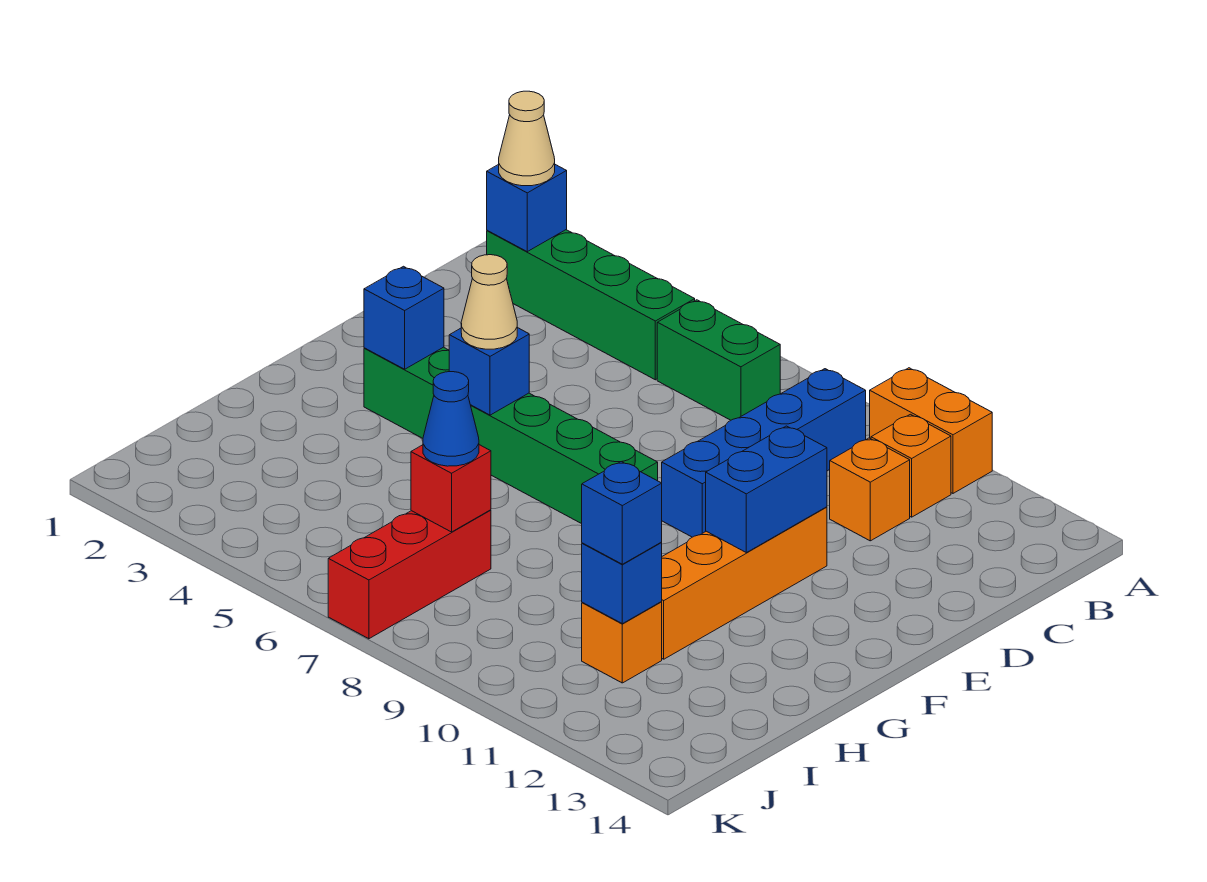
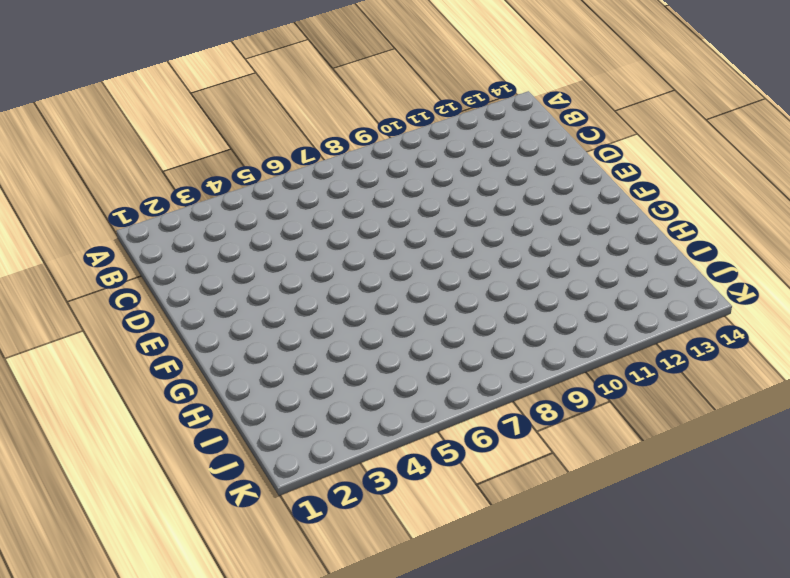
none -> orange 1x2 brick [870,368,992,493]
none -> green 1x4 brick [487,230,695,380]
none -> green 1x2 brick [657,300,780,420]

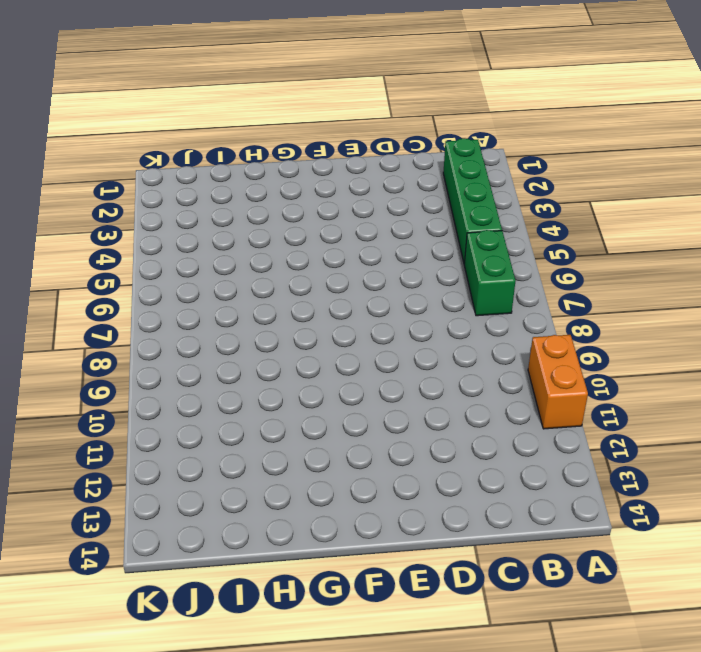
none -> blue 1x4 brick [662,369,866,537]
none -> orange 1x1 brick [871,414,951,517]
none -> orange 1x1 brick [830,438,910,541]

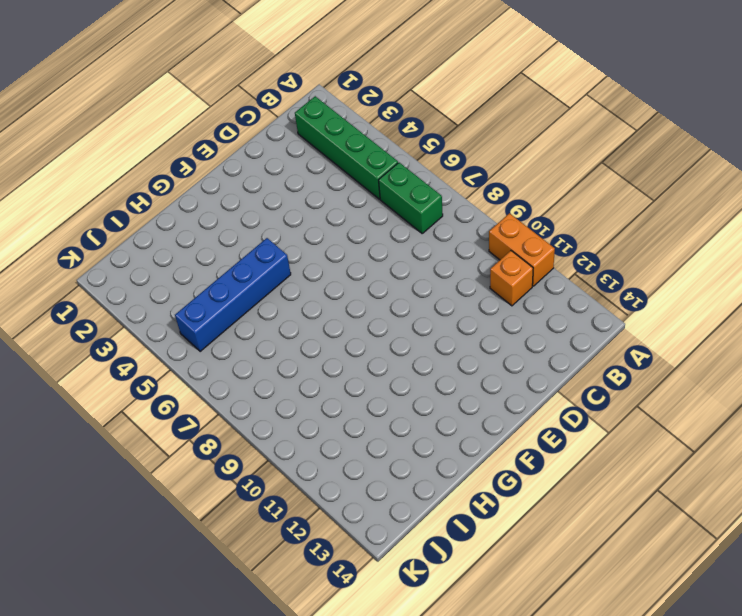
blue 1x4 brick [175,238,291,352] -> blue 1x4 brick moved to [662,369,866,537]
none -> orange 1x1 brick [830,438,910,541]
none -> orange 1x4 brick [661,507,827,659]
none -> green 1x6 brick [364,347,658,524]

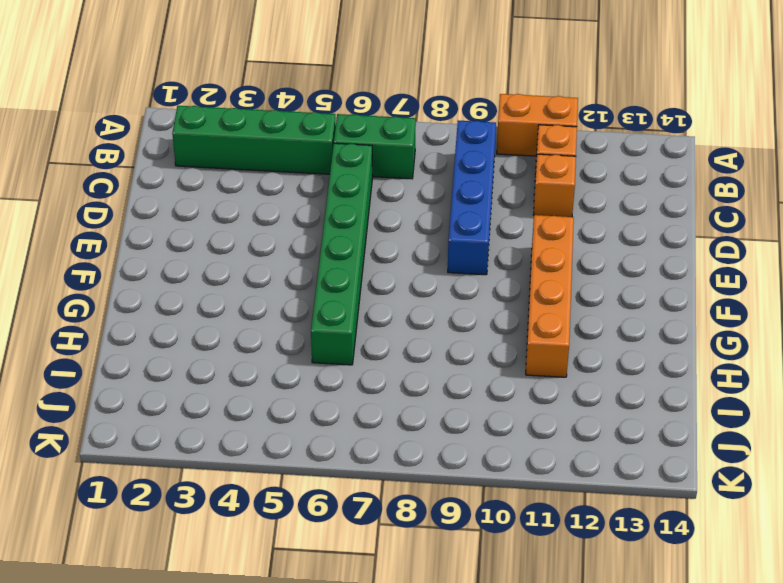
green 1x6 brick [311,143,373,365] -> green 1x6 brick turned to [364,347,658,524]
none -> red 1x3 brick [328,510,491,639]
none -> orange 1x1 brick [582,602,662,683]
none -> blue 1x1 brick [487,164,567,252]

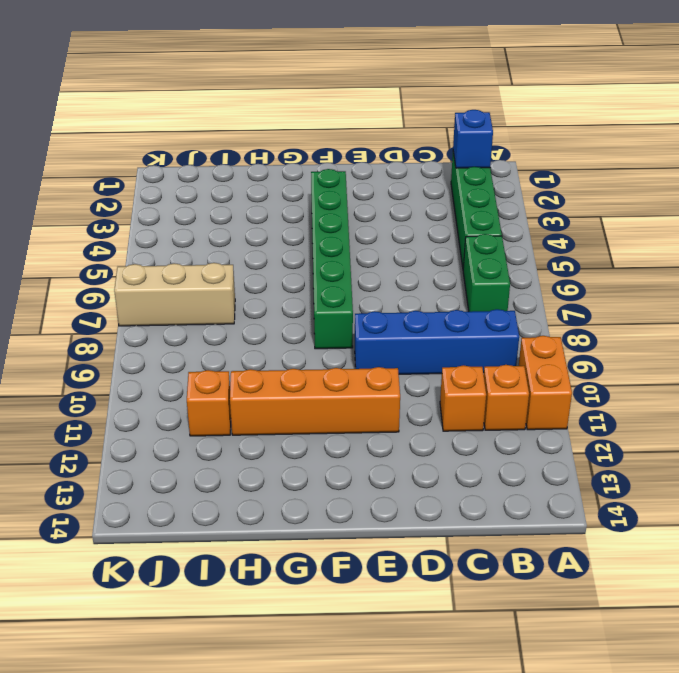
tan 1x3 brick [114,263,235,326] -> red 1x3 brick [328,510,491,639]
none -> blue 1x2 brick [706,426,827,553]
none -> blue 1x1 brick [364,266,444,369]
none -> blue 1x1 brick [449,328,529,415]

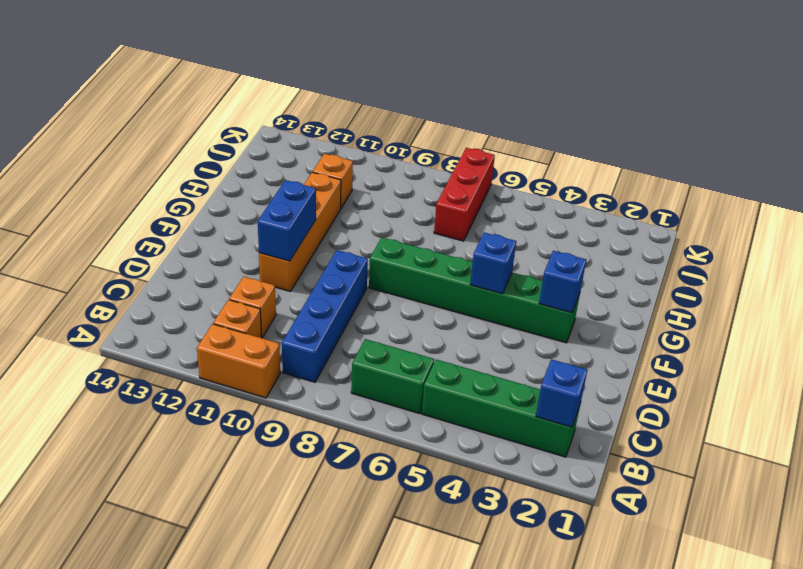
none -> red 1x1 brick [411,445,491,532]
none -> blue 1x1 brick [582,543,662,624]
none -> tan 1x1 cone [499,91,555,186]

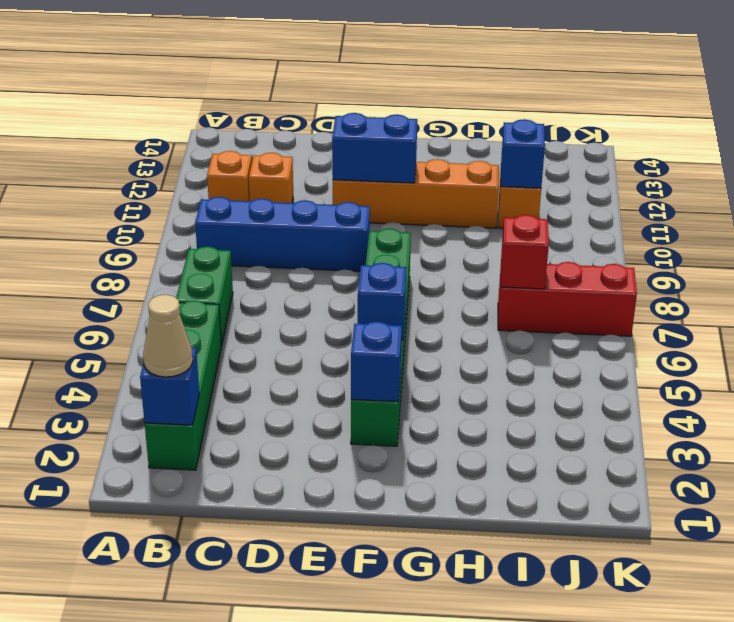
none -> orange 1x2 brick [870,368,992,493]
none -> tan 1x1 cone [461,255,517,349]
none -> blue 1x1 cone [423,372,479,466]

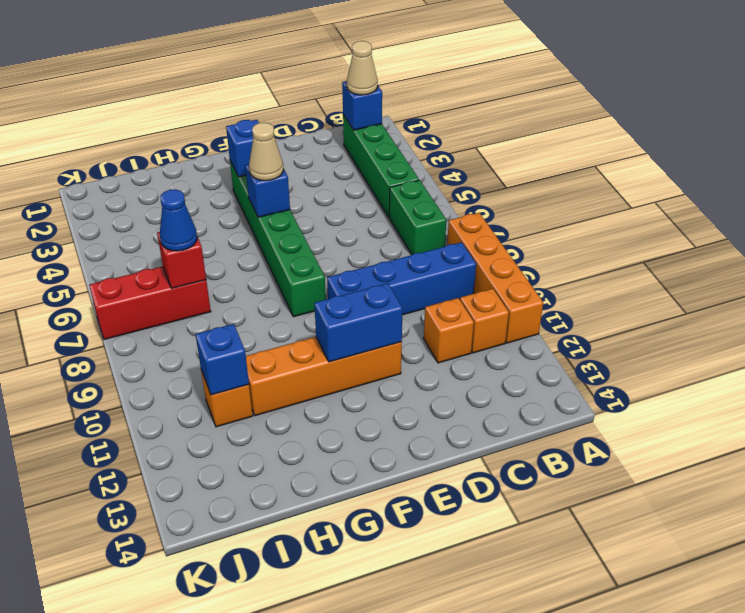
orange 1x4 brick [447,213,543,343] -> orange 1x2 brick [870,368,992,493]
none -> blue 1x1 brick [582,462,662,564]

